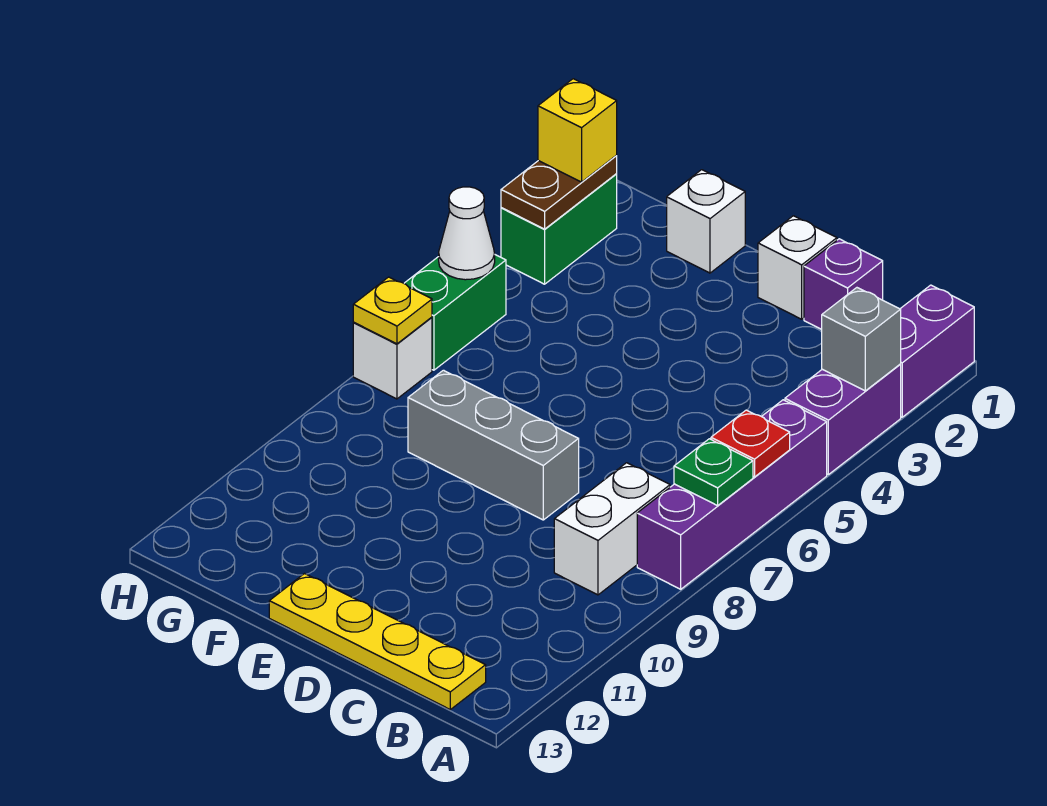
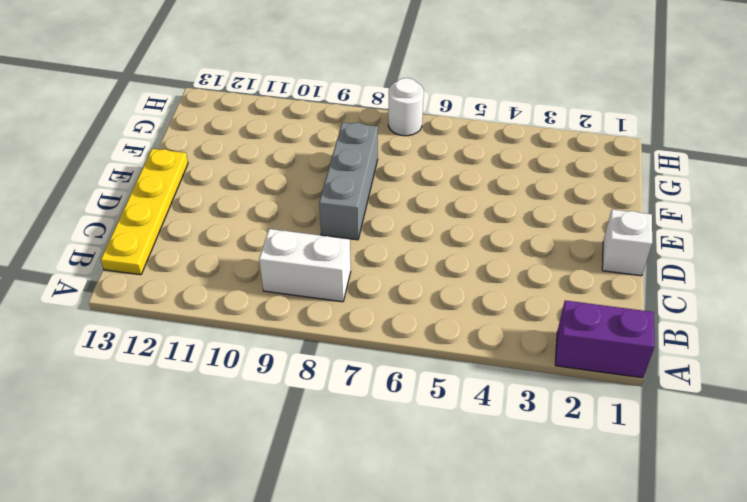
white 1x1 round brick [388,78,424,136] -> white 1x1 brick [353,317,432,399]
none -> purple 1x2 brick [785,365,901,475]
none -> purple 1x4 brick [637,400,827,589]
none -> purple 1x1 brick [804,239,883,329]

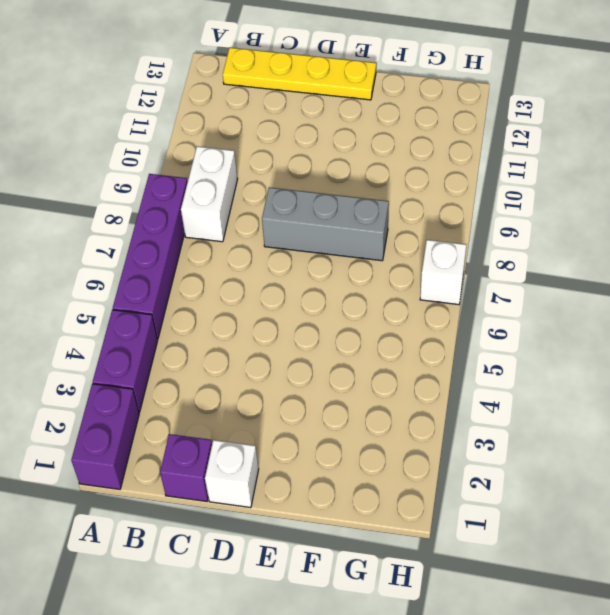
none -> white 1x1 brick [667,170,745,273]
none -> green 1x2 brick [501,174,617,284]
none -> green 1x2 brick [404,255,506,370]

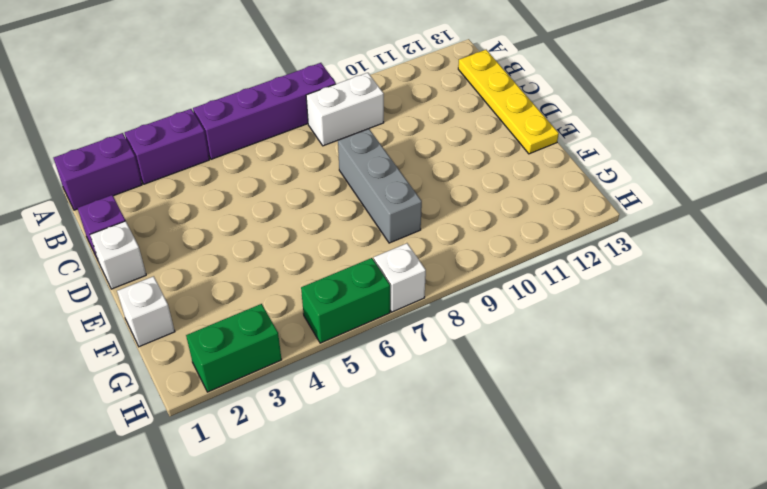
none -> grey 1x1 brick [822,288,901,391]
none -> red 1x1 plate [711,410,790,477]
none -> green 1x1 plate [674,439,753,506]

